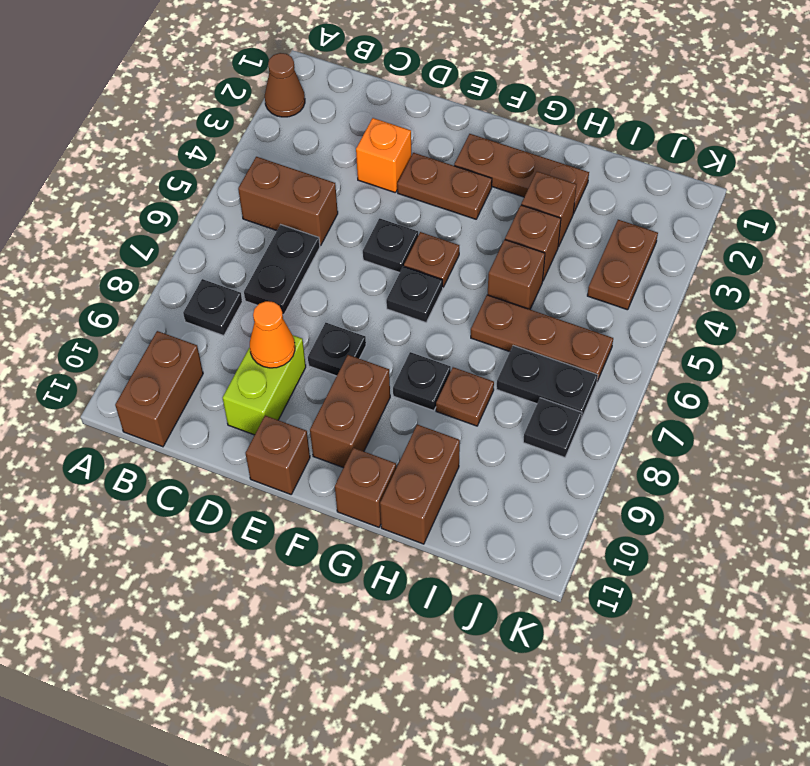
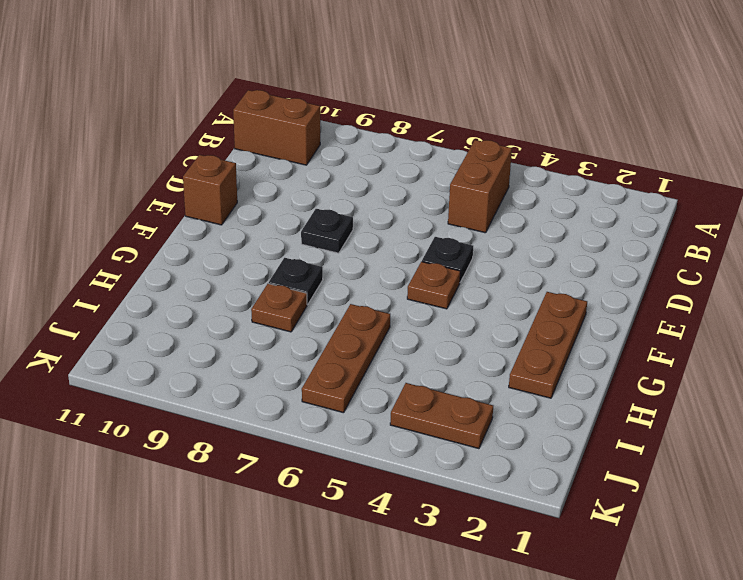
none -> brown 1x1 cone [265,53,305,117]
none -> black 1x1 plate [183,279,242,336]
none -> black 1x2 plate [244,225,320,315]

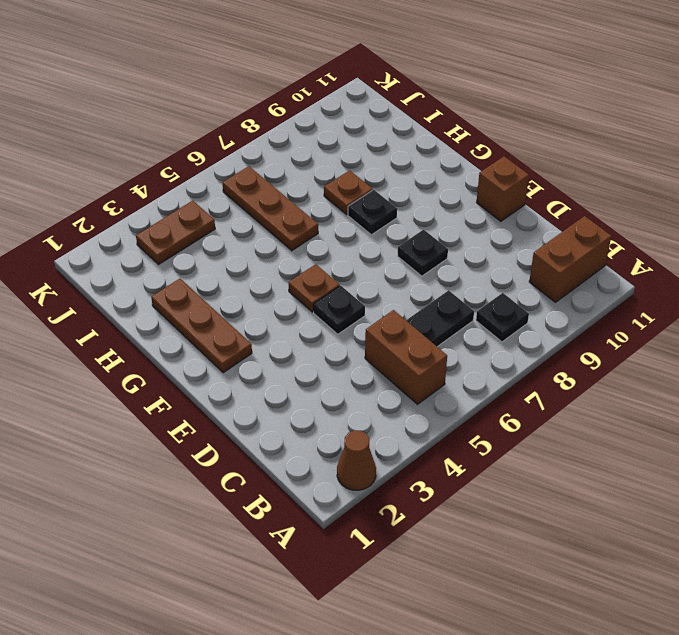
none -> orange 1x1 brick [356,118,411,193]
none -> lime 1x2 brick [223,335,306,435]
none -> brown 1x2 plate [397,153,492,219]

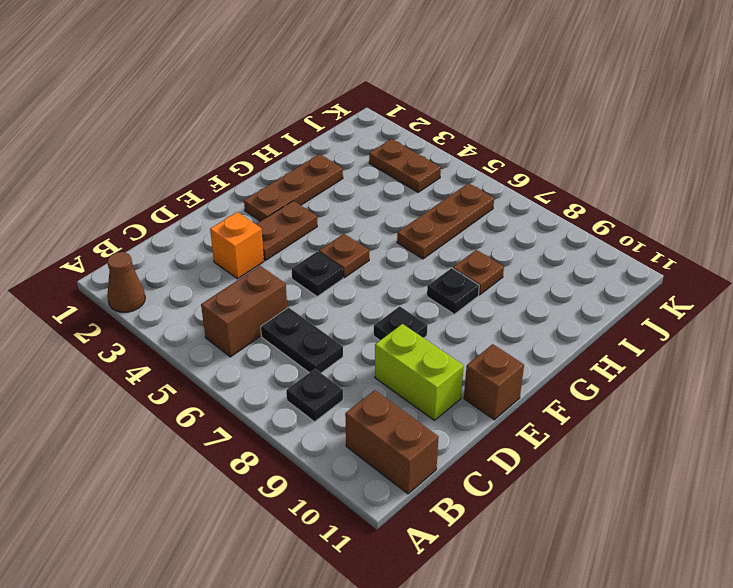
none -> black 1x1 plate [386,266,443,322]
none -> brown 1x2 brick [310,355,390,468]
none -> brown 1x1 brick [335,448,396,527]

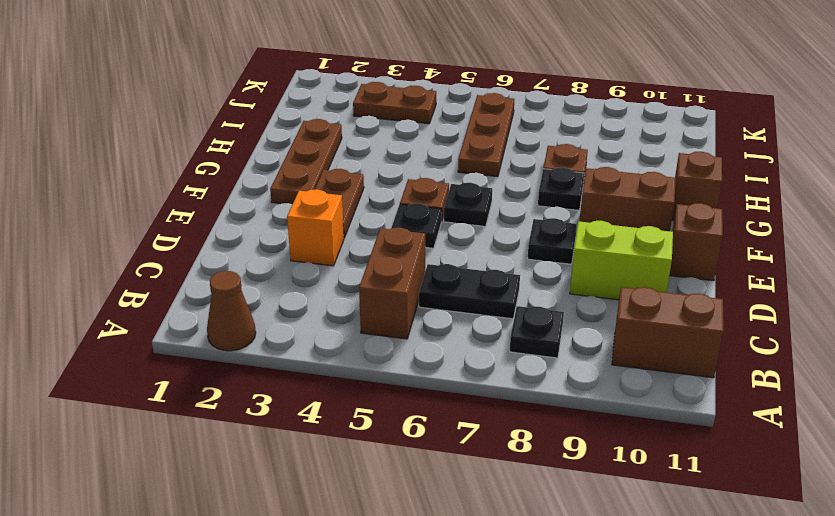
none -> brown 1x1 brick [521,171,577,247]
none -> brown 1x1 brick [505,205,561,280]
none -> brown 1x1 brick [488,240,545,309]

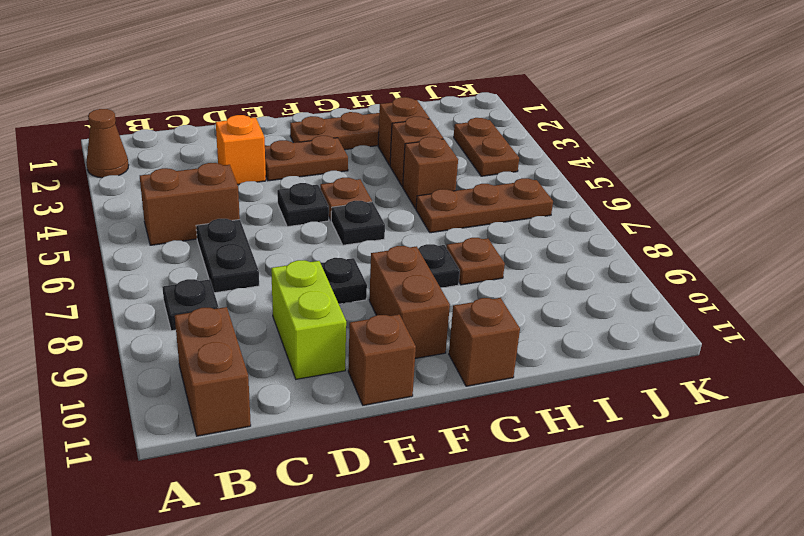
none -> brown 1x2 brick [380,424,460,544]
none -> black 1x2 plate [496,346,598,419]
none -> black 1x1 plate [523,398,582,457]

